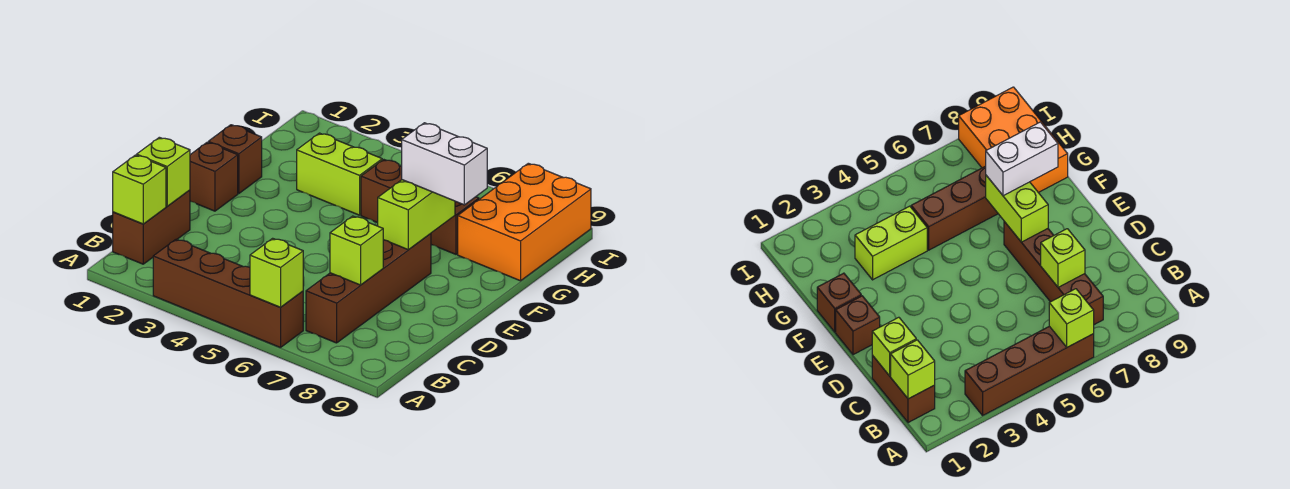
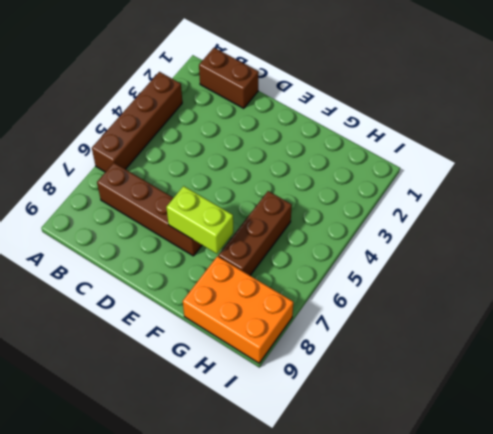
none -> brown 1x1 brick [190,142,238,211]
none -> brown 1x1 brick [208,125,262,193]
none -> lime 1x2 brick [297,133,382,215]

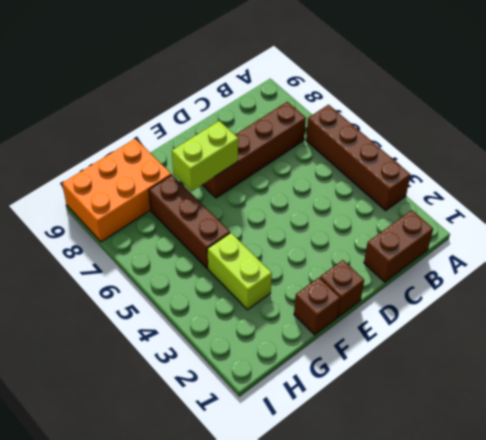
none -> lime 1x1 brick [250,238,303,307]
none -> lime 1x1 brick [113,155,166,224]
none -> lime 1x1 brick [137,137,190,206]

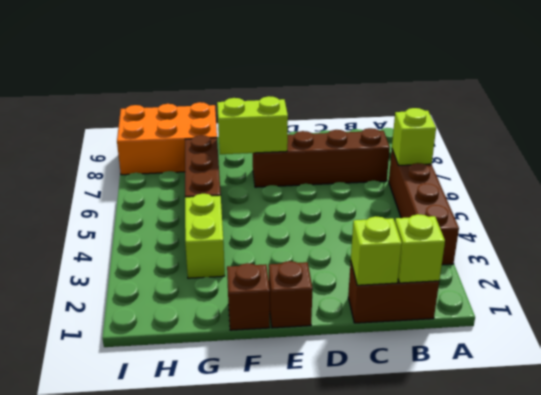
none -> lime 1x1 brick [330,216,383,285]
none -> white 1x2 brick [402,123,487,205]

